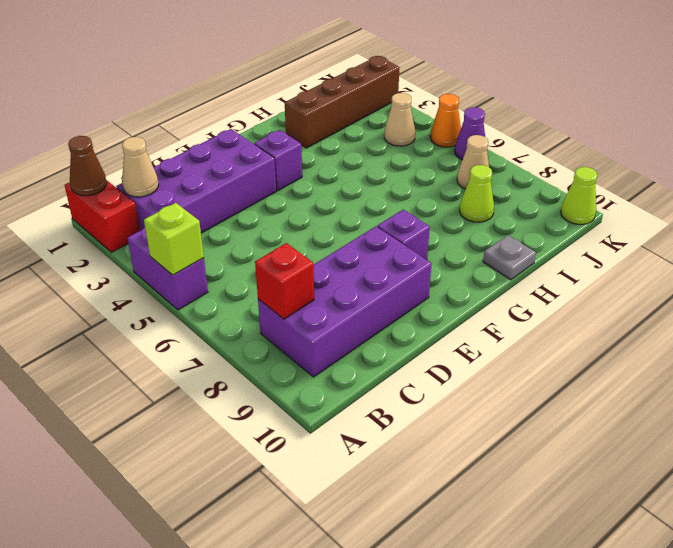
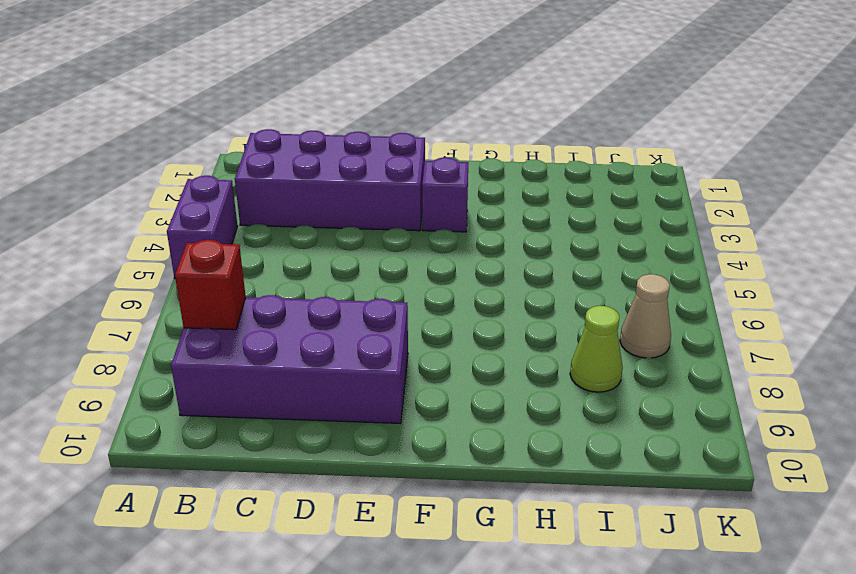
none -> red 1x2 brick [65,180,140,252]
none -> purple 1x1 brick [377,209,430,260]
none -> brown 1x4 brick [285,56,399,148]

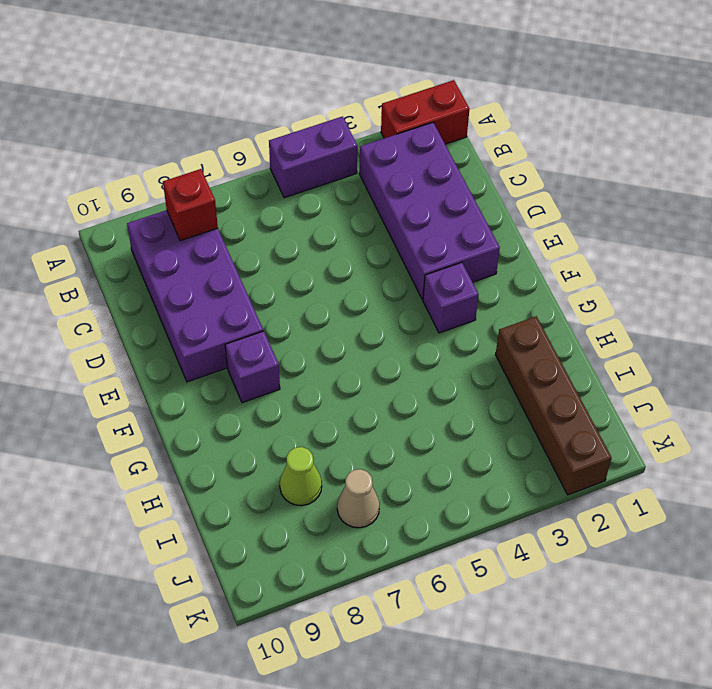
none -> grey 1x1 plate [483,235,536,280]
none -> tan 1x1 cone [384,93,415,146]
none -> orange 1x1 cone [430,94,461,147]

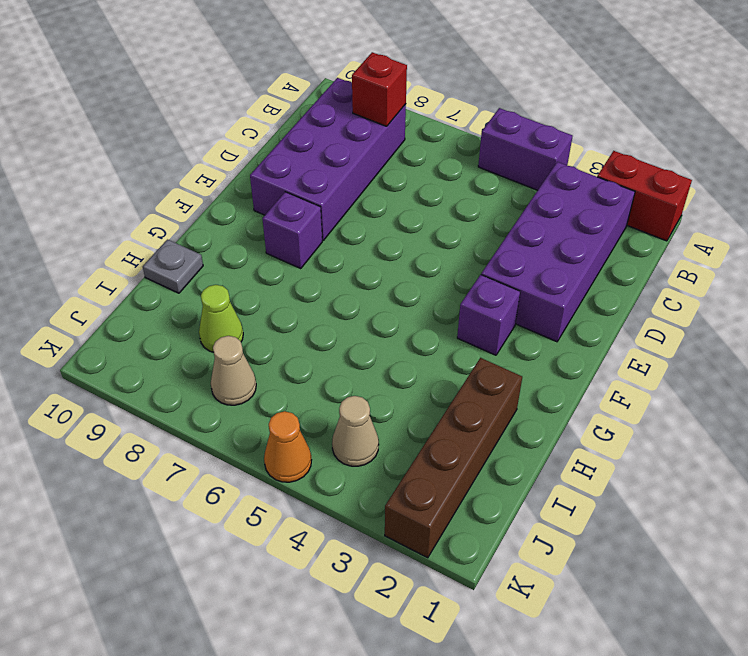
none -> purple 1x1 cone [455,107,485,160]
none -> lime 1x1 cone [561,167,597,224]
none -> brown 1x1 cone [68,136,107,196]

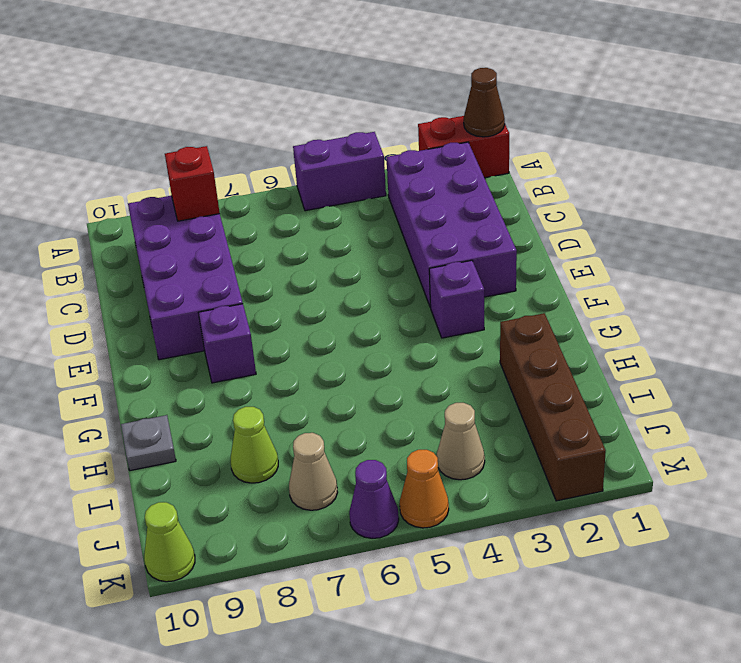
none -> lime 1x1 brick [144,203,204,275]
none -> tan 1x1 cone [122,137,159,197]

